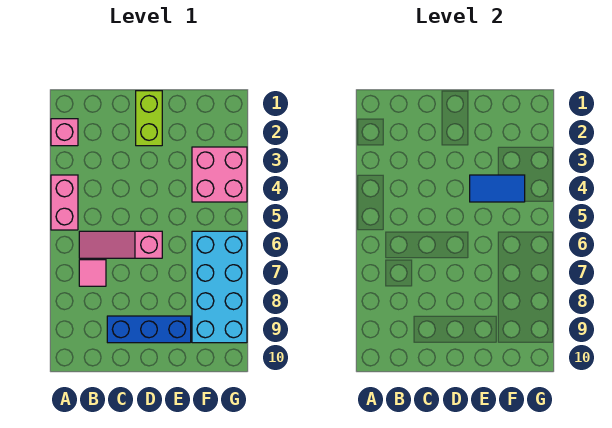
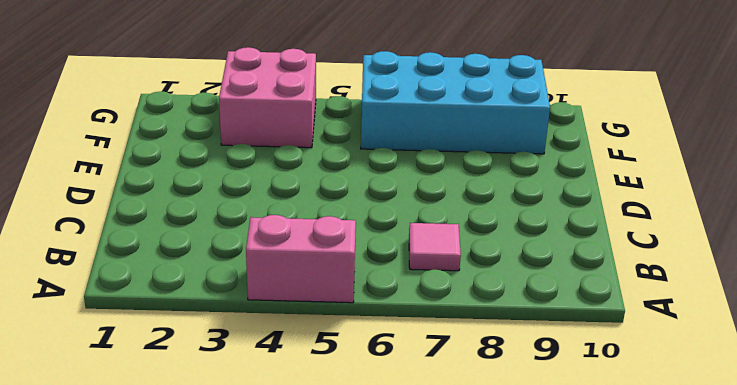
none -> pink 1x1 brick [51,119,78,146]
none -> pink 1x3 slope [79,231,162,258]

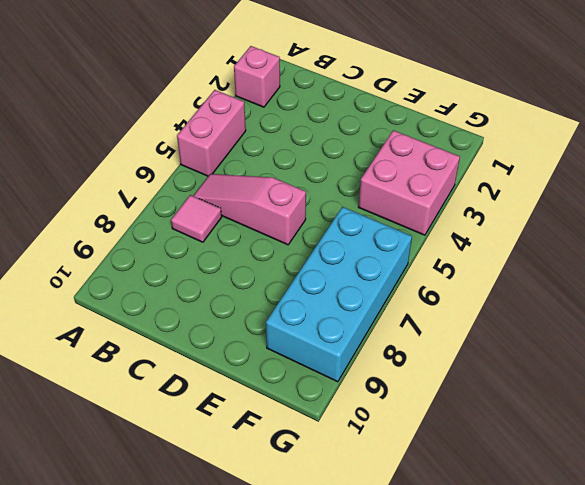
none -> blue 1x3 brick [107,316,191,343]
none -> lime 1x2 brick [136,91,162,146]

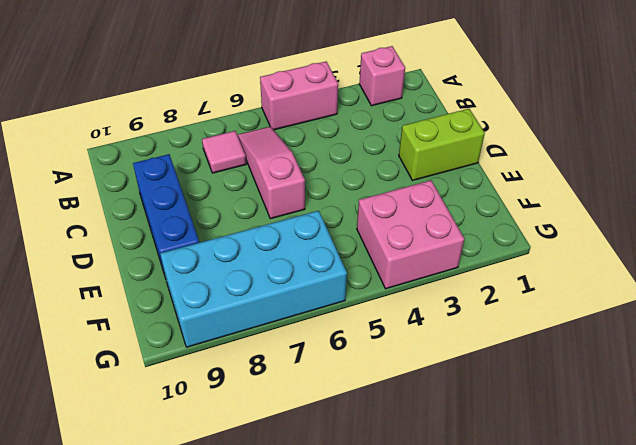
none -> blue 1x2 tile [470,175,525,202]

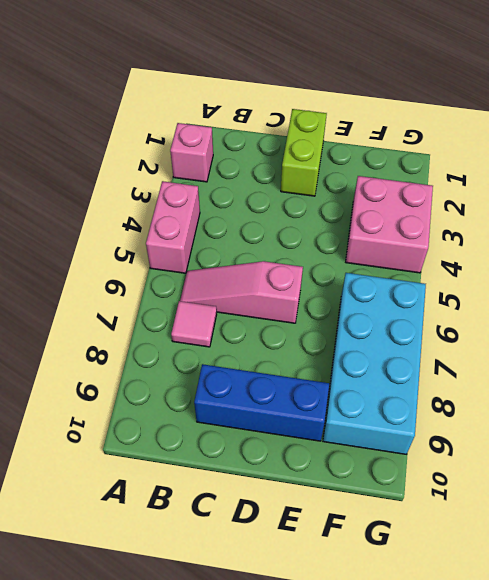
none -> blue 1x2 tile [470,175,525,202]

